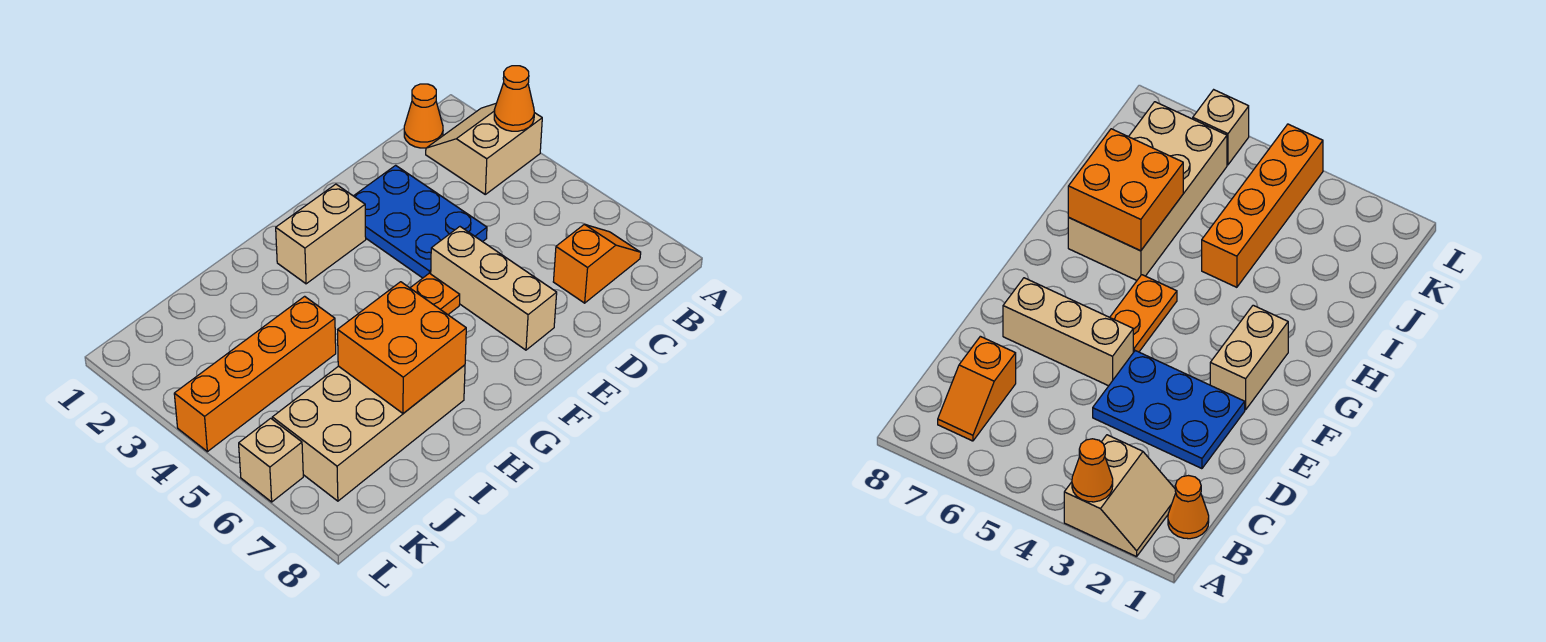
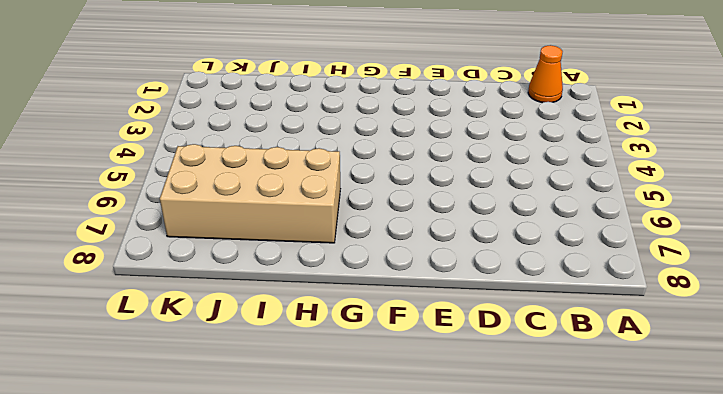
none -> tan 2x2 slope [426,104,542,194]
none -> orange 1x2 slope [553,224,641,303]
none -> blue 2x3 plate [354,165,487,278]

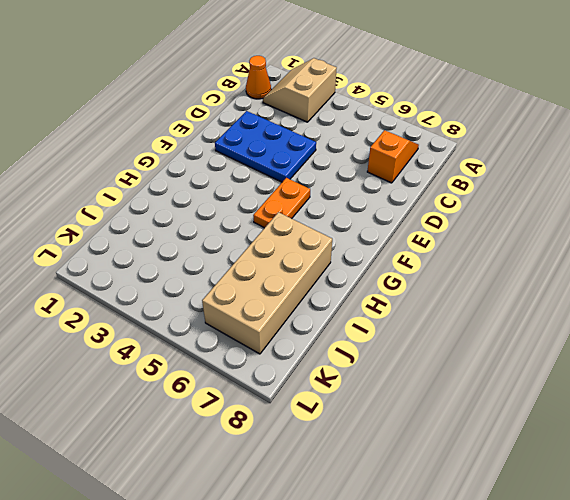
none -> tan 1x3 brick [431,227,557,350]
none -> tan 1x2 brick [276,184,366,284]
none -> orange 1x4 brick [174,296,336,452]

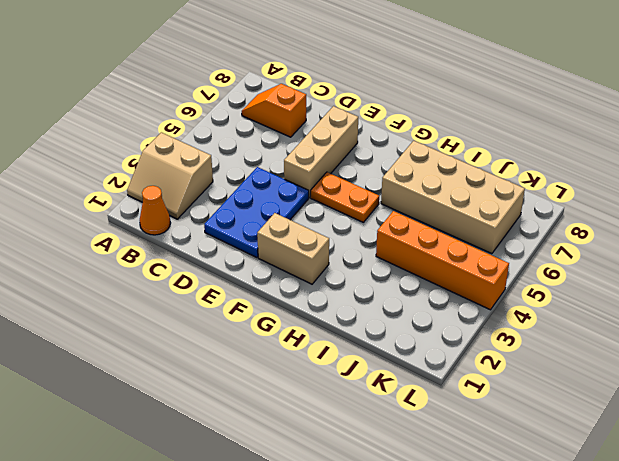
none -> tan 1x1 brick [239,418,303,502]
none -> orange 1x1 cone [494,66,534,131]
none -> orange 2x2 brick [338,282,466,413]

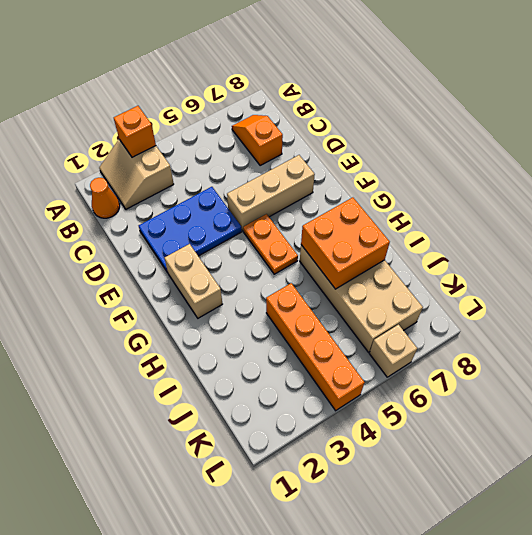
orange 1x1 brick [114,106,156,157] -> orange 1x1 cone [494,66,534,131]

